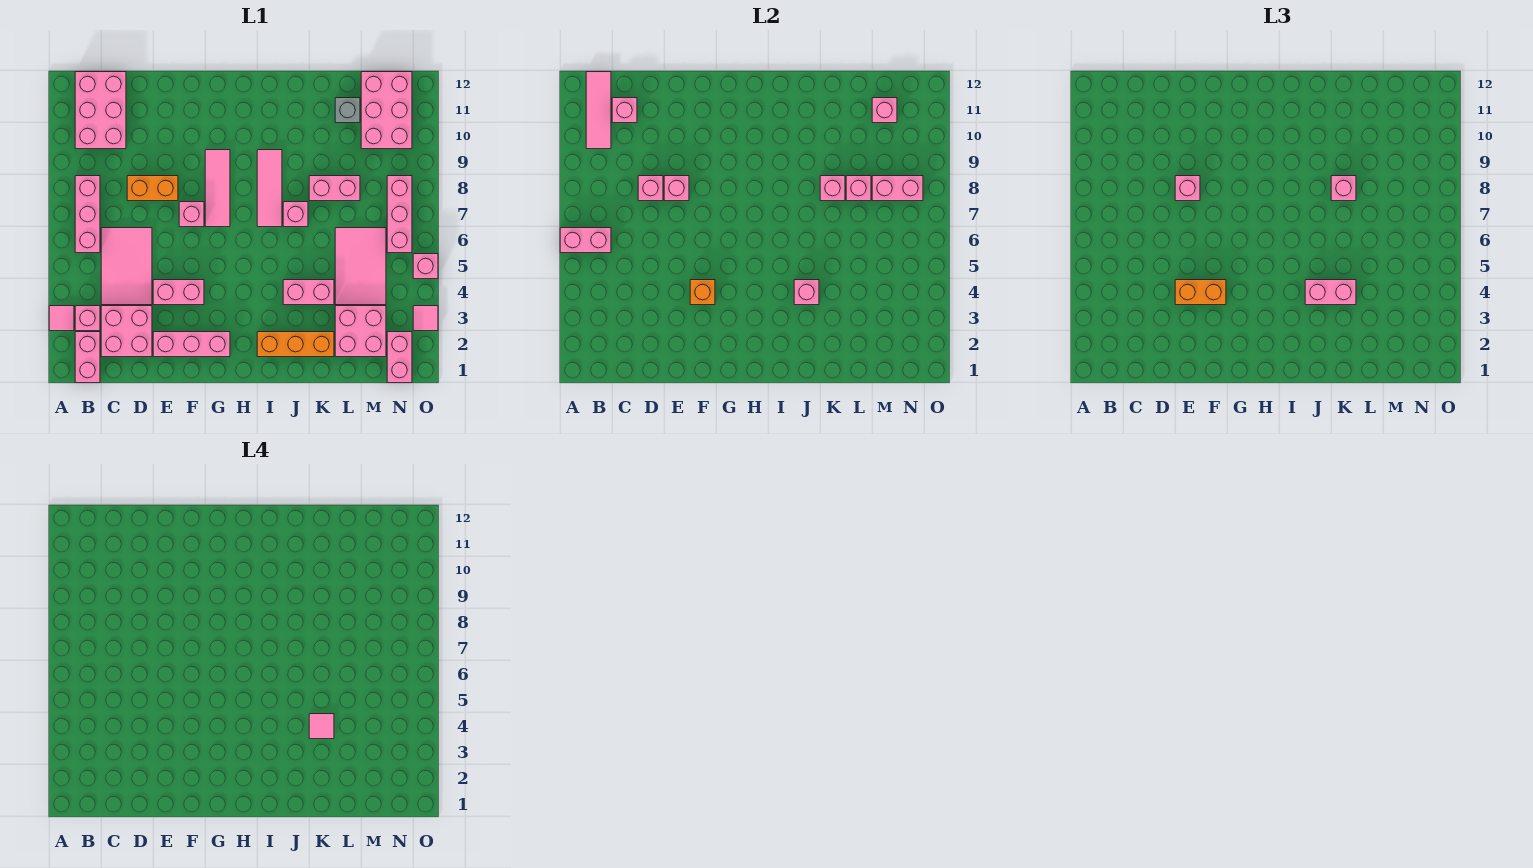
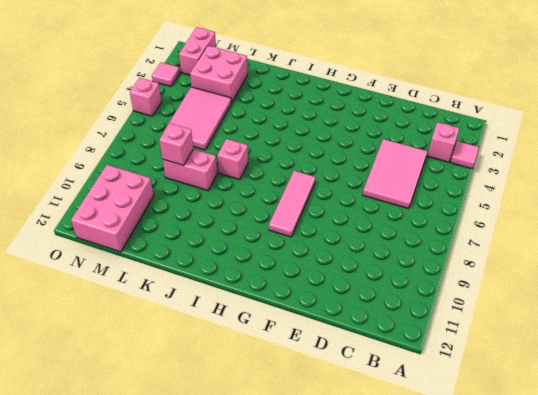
none -> pink 1x2 brick [75,332,100,383]
none -> pink 1x3 brick [75,176,100,253]
none -> pink 2x3 brick [75,72,126,149]
none -> pink 2x2 brick [101,306,152,357]

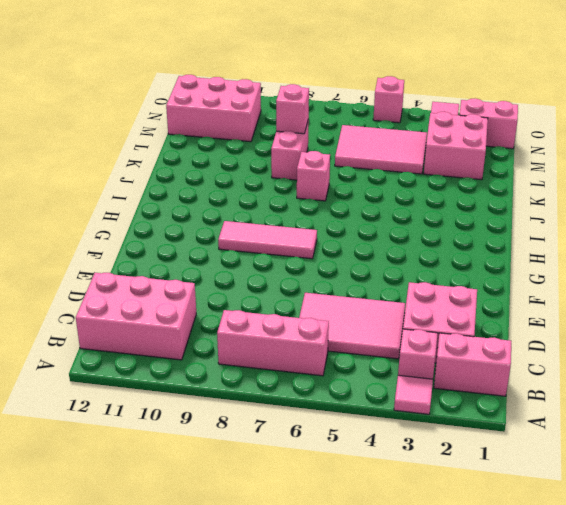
none -> orange 1x2 brick [127,176,178,201]
none -> pink 1x3 brick [153,332,230,357]
none -> pink 1x2 brick [153,280,204,305]
none -> pink 1x1 brick [179,202,204,227]

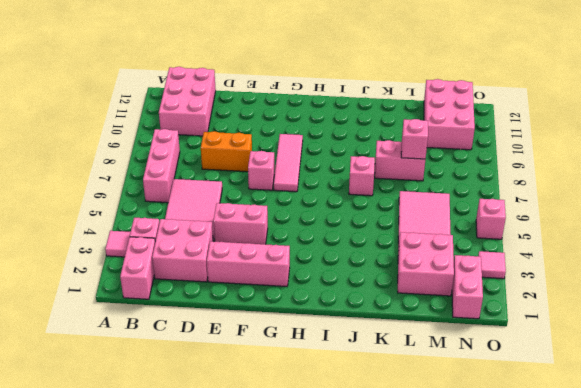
none -> orange 1x3 brick [257,332,334,357]
none -> pink 1x3 tile [257,150,282,227]
none -> pink 1x2 brick [283,280,334,305]
none -> grey 1x1 brick [335,98,360,123]

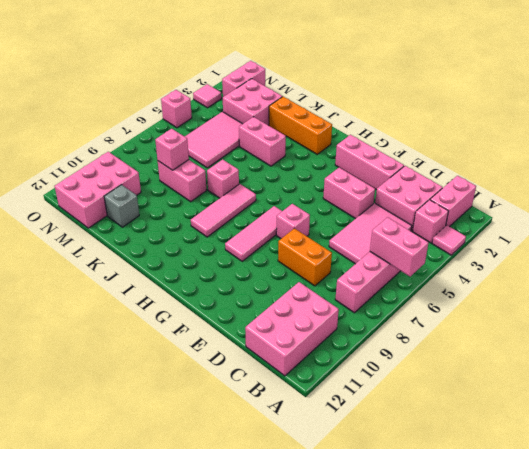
none -> pink 1x3 brick [387,176,412,253]
none -> pink 1x3 tile [586,72,611,149]
none -> pink 1x1 brick [612,98,637,123]
none -> pink 1x1 brick [638,176,663,201]

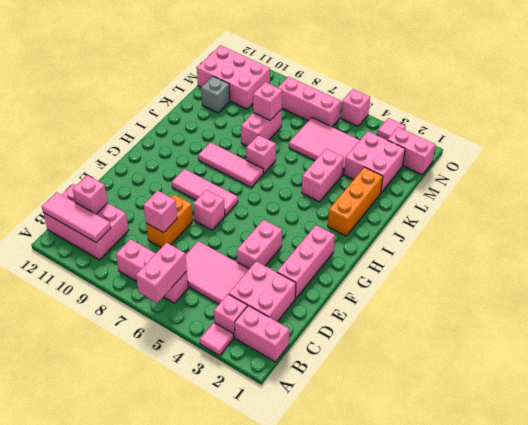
none -> pink 1x1 brick [664,176,689,201]
none -> orange 1x1 brick [690,280,715,305]
none -> pink 1x1 brick [794,280,819,305]
none -> pink 1x1 brick [820,176,845,201]

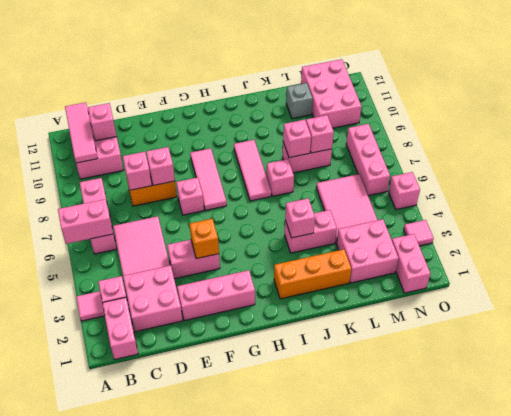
none -> pink 1x2 brick [872,176,923,201]
none -> pink 1x1 brick [872,98,897,123]
none -> orange 1x2 brick [1175,280,1226,305]
none -> pink 1x1 brick [1175,176,1200,201]

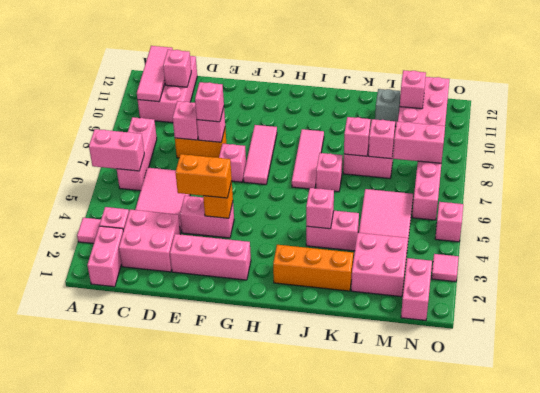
none -> pink 1x2 brick [1305,280,1356,305]
none -> pink 1x1 brick [1331,176,1356,201]
none -> pink 1x1 tile [309,714,334,739]

